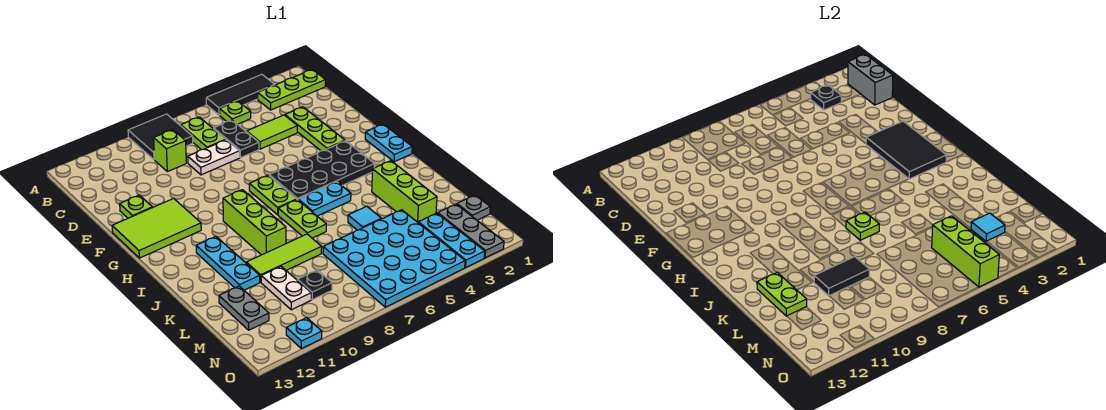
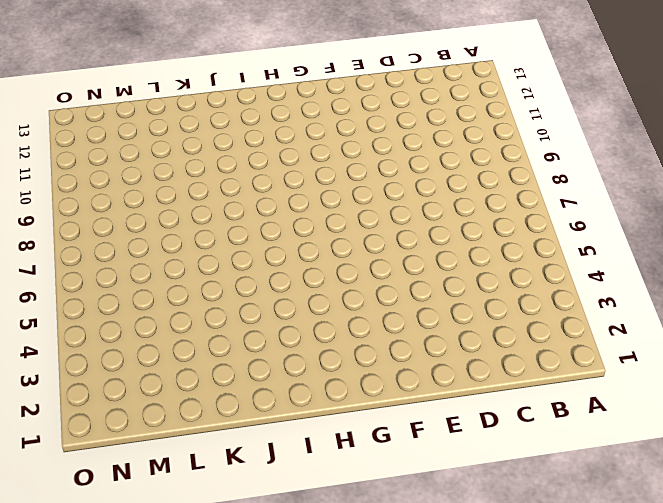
none -> black 1x3 tile [206,74,274,115]
none -> black 2x2 tile [128,114,193,160]
none -> lime 1x3 plate [258,70,326,110]
none -> lime 1x1 plate [220,101,251,124]

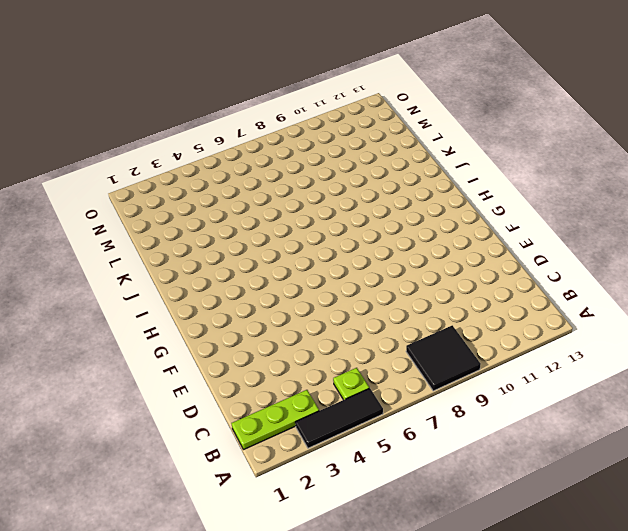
none -> lime 1x2 plate [181,117,226,150]
none -> black 1x2 plate [214,120,259,157]
none -> lime 1x1 brick [154,130,186,172]
none -> lime 1x3 plate [285,107,345,151]

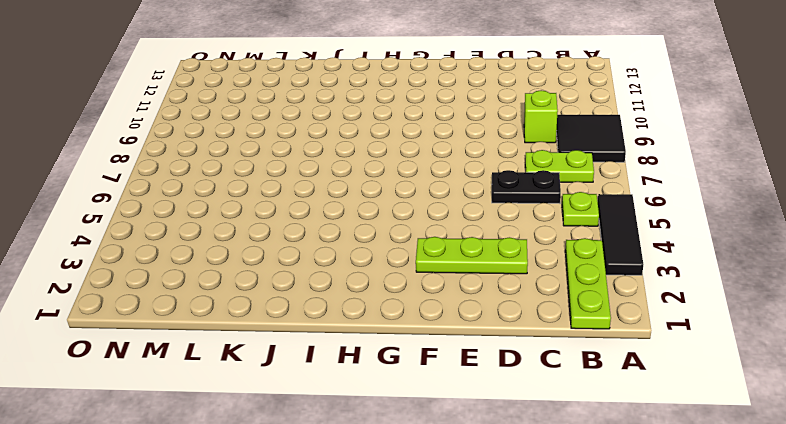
none -> lime 1x2 tile [247,115,297,149]
none -> white 1x2 plate [188,140,240,175]
none -> lime 1x1 plate [120,195,153,218]
none -> lime 2x3 tile [112,198,201,258]

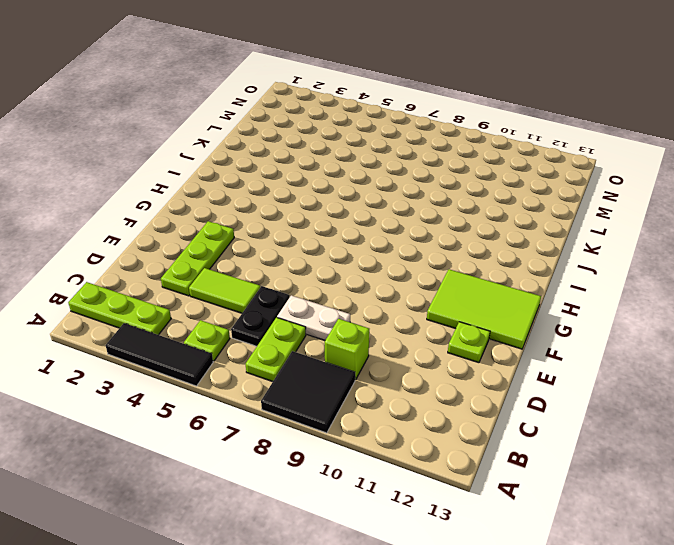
none -> cyan 1x2 plate [365,124,412,162]
none -> black 2x4 plate [269,141,375,200]
none -> lime 1x2 plate [249,175,297,215]
none -> lime 1x3 brick [223,190,286,255]

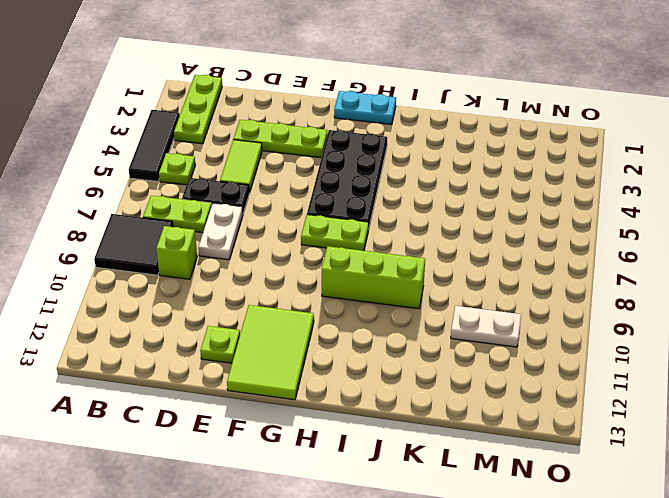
none -> cyan 1x2 plate [298,182,351,216]
none -> lime 1x2 plate [278,200,326,238]
none -> cyan 1x3 plate [196,236,260,290]
none -> lime 1x3 brick [372,161,437,222]

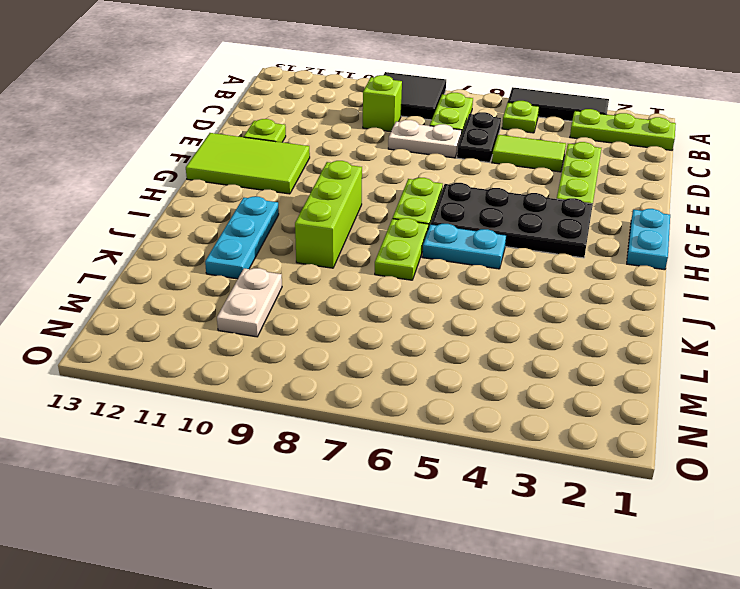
none -> lime 1x3 brick [372,161,437,222]
none -> cyan 1x1 tile [348,206,381,230]
none -> lime 1x3 tile [246,234,322,282]
none -> cyan 4x4 plate [323,210,465,307]

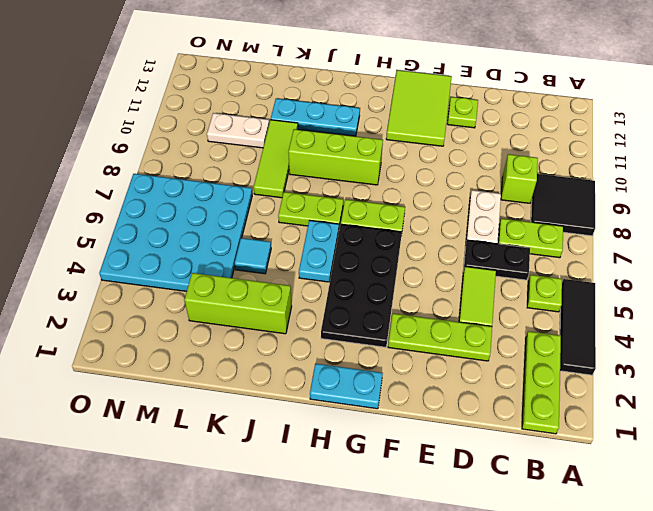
none -> grey 1x2 plate [219,286,269,330]
none -> grey 1x1 plate [457,195,490,220]
none -> grey 1x3 plate [438,204,504,258]
none -> cyan 1x3 plate [418,213,485,267]

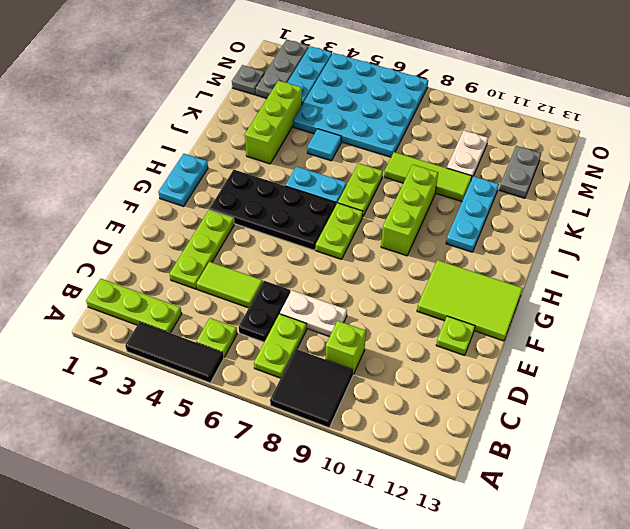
none -> black 1x1 plate [297,270,332,300]
none -> cyan 1x1 plate [286,318,322,349]
none -> grey 1x2 brick [848,54,893,105]
none -> black 1x1 plate [811,85,841,110]

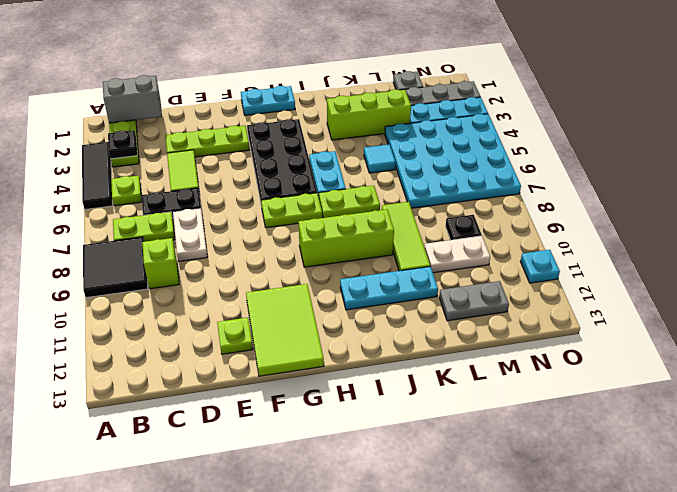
none -> black 2x3 tile [866,121,946,179]
none -> lime 1x1 plate [846,212,879,240]
none -> lime 1x2 plate [757,272,807,316]
none -> black 1x2 tile [814,257,869,296]

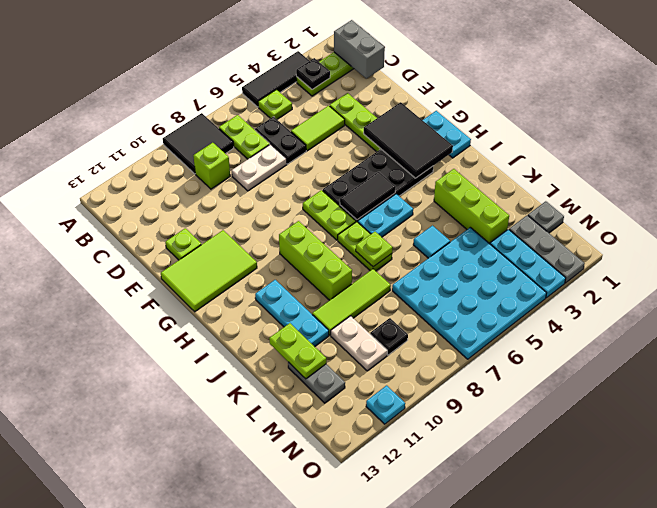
black 1x2 tile [340,172,396,220] -> black 1x2 tile moved to [814,257,869,296]
none -> cyan 1x1 tile [971,213,1005,241]
none -> lime 1x3 brick [932,216,999,287]

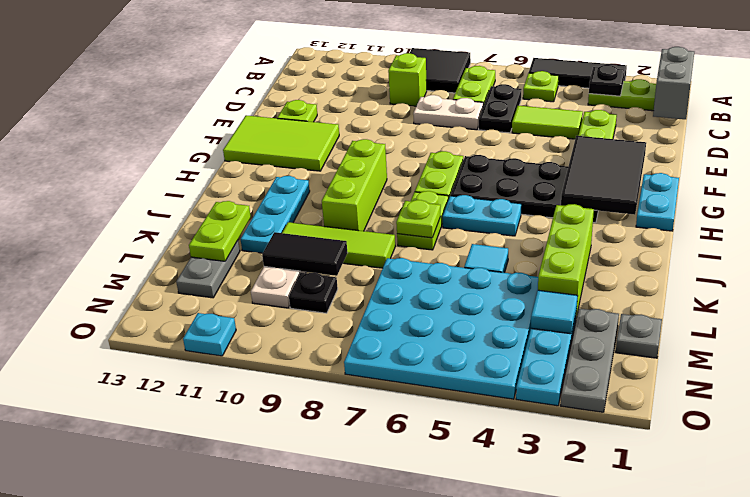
none -> lime 1x3 brick [932,216,999,287]

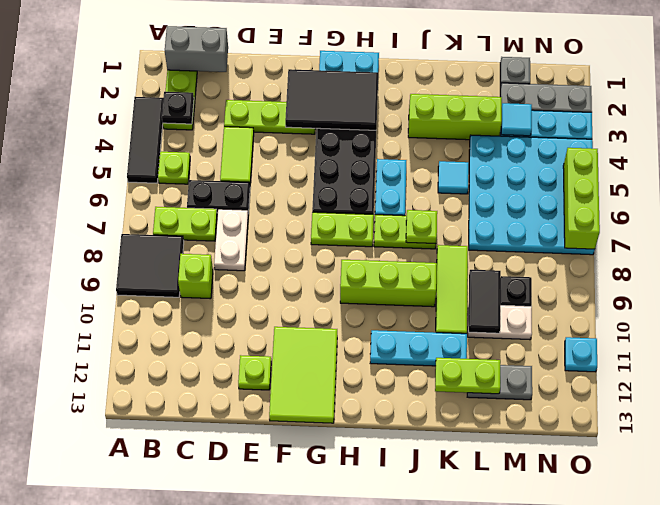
lime 1x3 brick [563,148,600,249] -> lime 1x3 brick turned to [932,216,999,287]

